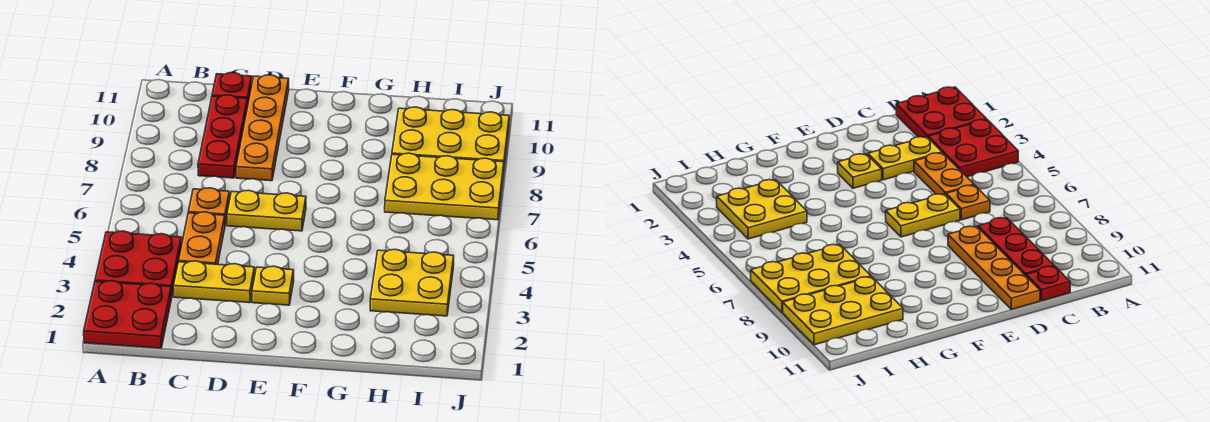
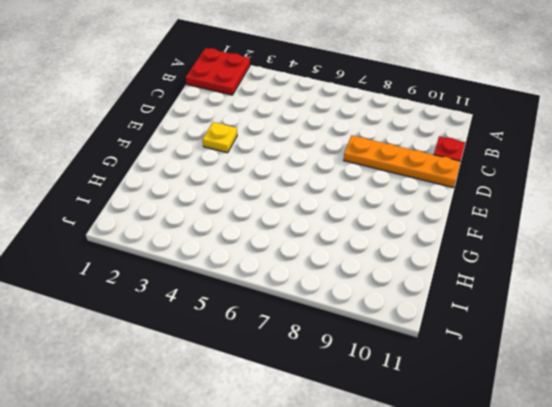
none -> red 2x2 plate [95,231,182,294]
none -> yellow 1x2 plate [173,261,255,303]
none -> orange 1x2 plate [179,212,225,264]

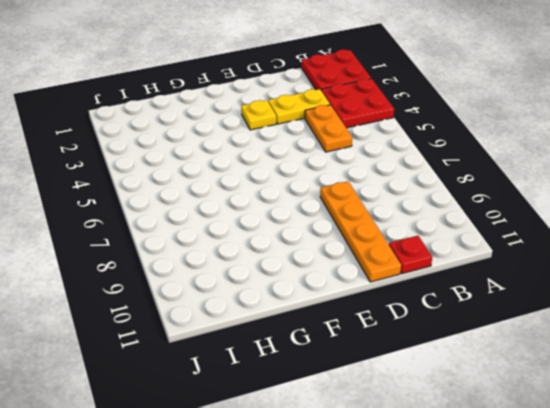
none -> orange 1x1 plate [188,188,230,224]
none -> red 1x3 plate [198,95,247,178]
none -> yellow 1x2 plate [227,190,306,231]

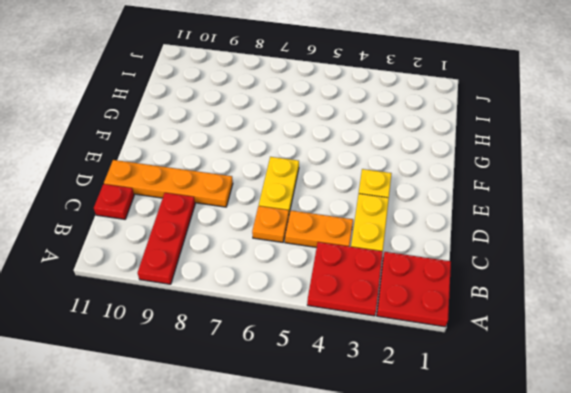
red 1x3 plate [138,193,195,284] -> red 1x3 plate turned to [198,95,247,178]
none -> yellow 2x2 plate [370,249,454,316]
none -> yellow 2x3 plate [385,153,504,220]
none -> yellow 2x3 plate [392,107,509,166]

